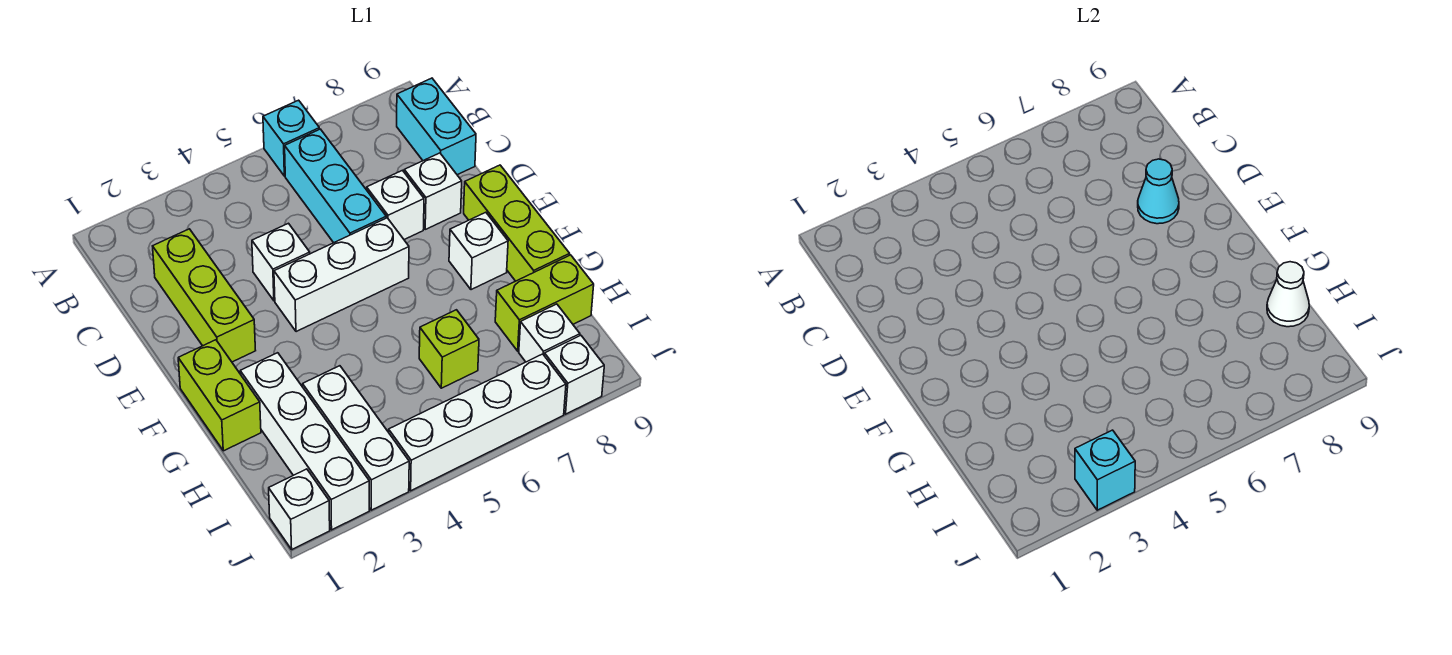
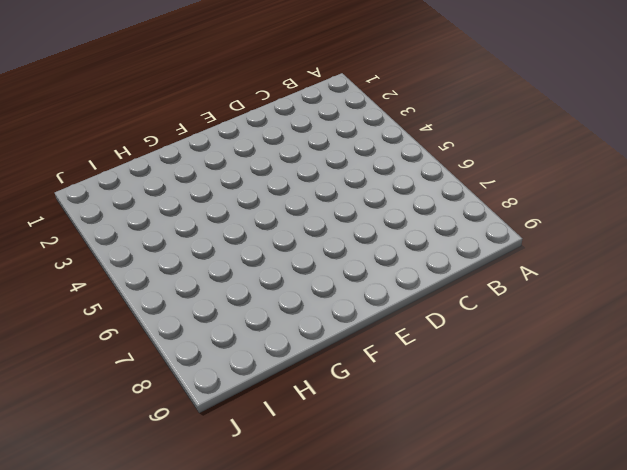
none -> cyan 1x1 brick [263,100,319,176]
none -> cyan 1x3 brick [285,129,386,243]
none -> cyan 1x2 brick [397,78,476,175]

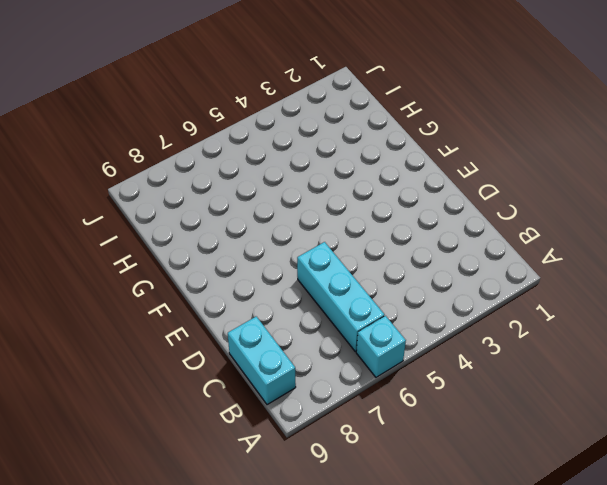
none -> lime 1x3 brick [153,229,256,362]
none -> white 1x1 brick [252,223,310,301]
none -> white 1x1 brick [367,170,424,240]

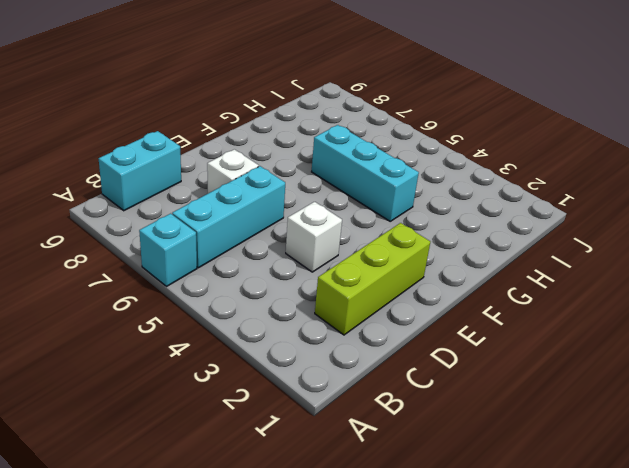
cyan 1x3 brick [312,125,419,221] -> none
none -> white 1x1 brick [404,153,462,229]
none -> white 1x3 brick [274,218,409,332]
none -> lime 1x3 brick [464,165,570,281]

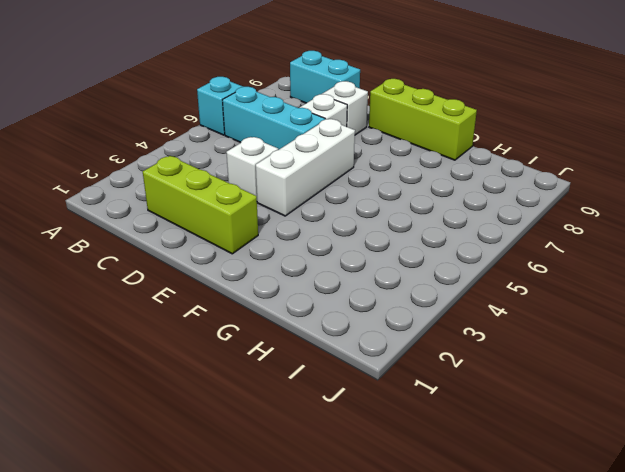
none -> lime 1x2 brick [178,340,261,451]
none -> white 1x1 brick [449,212,508,290]
none -> white 1x4 brick [240,353,369,530]

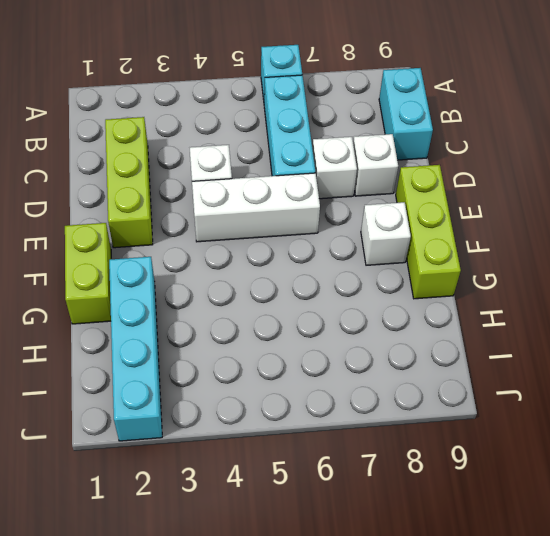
cyan 1x4 brick [109,257,162,441] -> white 1x4 brick [240,353,369,530]
none -> white 1x3 brick [303,366,409,510]
none -> lime 1x1 brick [419,310,479,388]
none -> lime 1x2 brick [495,255,594,351]

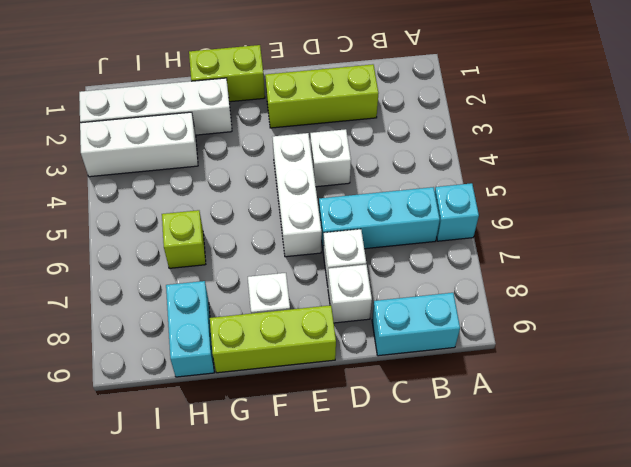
cyan 1x2 brick [166,281,214,377] -> lime 1x2 brick [495,255,594,351]
none -> white 1x1 brick [519,304,580,362]
none -> white 1x1 brick [269,469,330,549]
none -> white 1x4 brick [389,354,566,491]

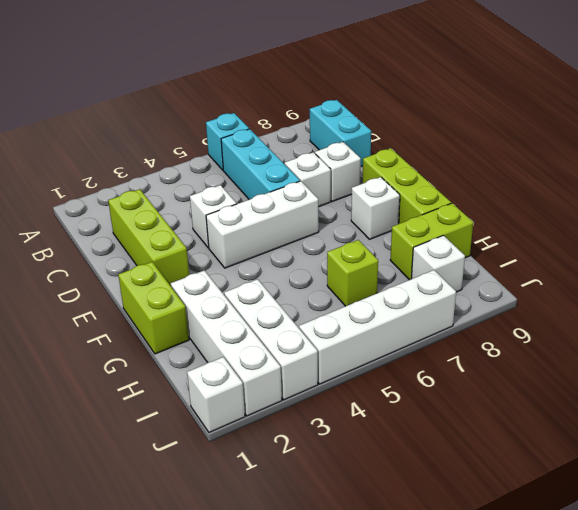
none -> white 1x1 brick [544,336,604,414]
none -> cyan 1x1 cone [1138,159,1179,224]
none -> white 1x1 cone [1267,262,1309,327]

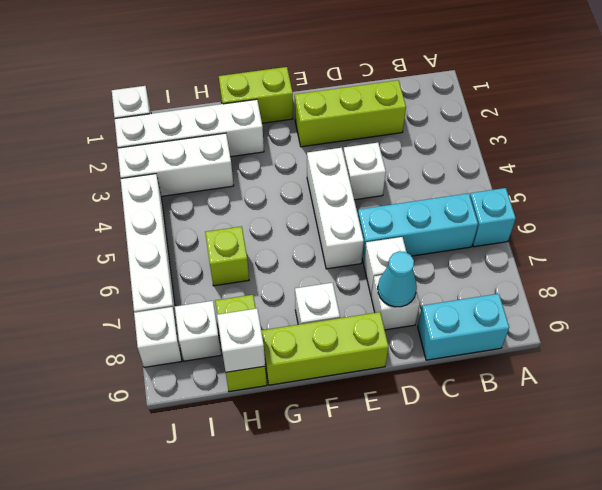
white 1x1 brick [217,309,265,372] -> white 1x1 cone [1267,262,1309,327]
none -> cyan 1x1 brick [1075,430,1135,510]

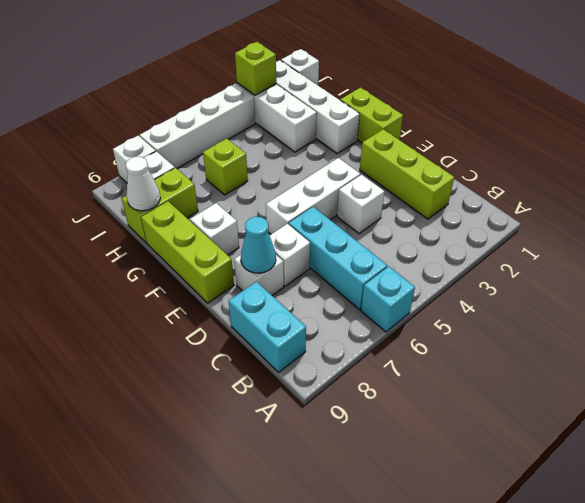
lime 1x1 brick [235,42,276,95] -> cyan 1x1 brick [1075,430,1135,510]

